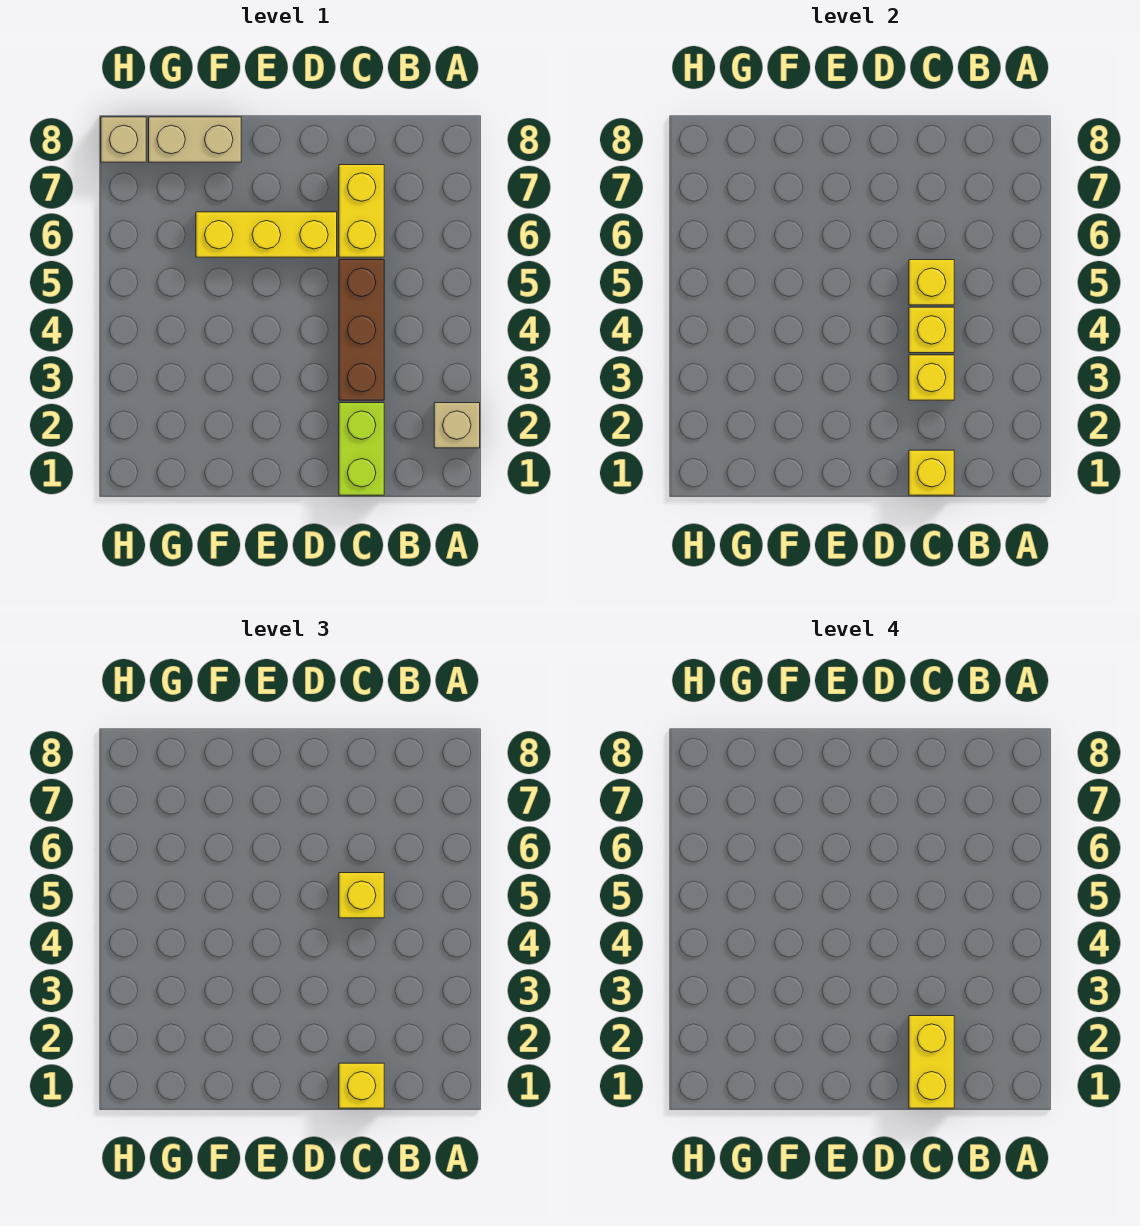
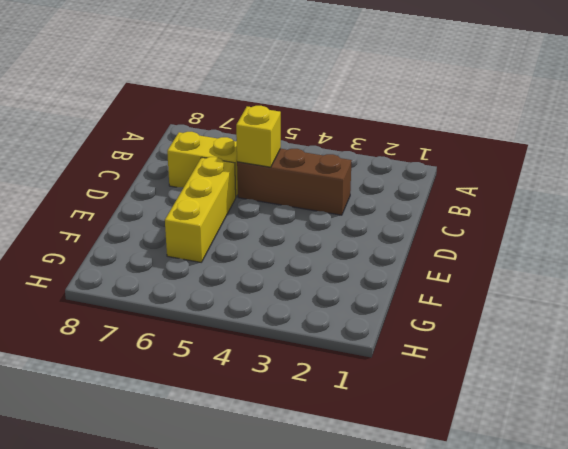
none -> tan 1x1 brick [434,403,480,448]
none -> lime 1x2 brick [339,403,384,495]
none -> tan 1x2 brick [149,117,241,162]

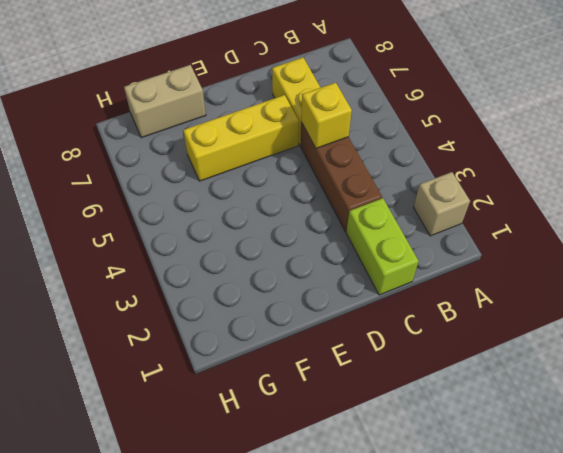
none -> tan 1x1 brick [101,117,146,162]
none -> yellow 1x1 brick [909,450,954,495]
none -> yellow 1x1 brick [909,355,954,400]

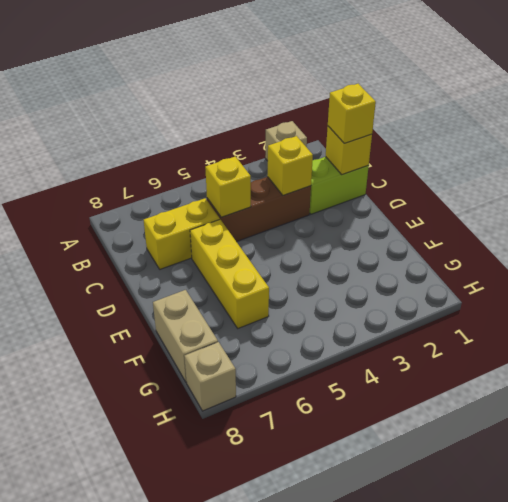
none -> yellow 1x1 brick [909,307,954,353]
none -> yellow 1x1 brick [339,873,384,918]
none -> yellow 1x2 brick [909,1016,954,1108]

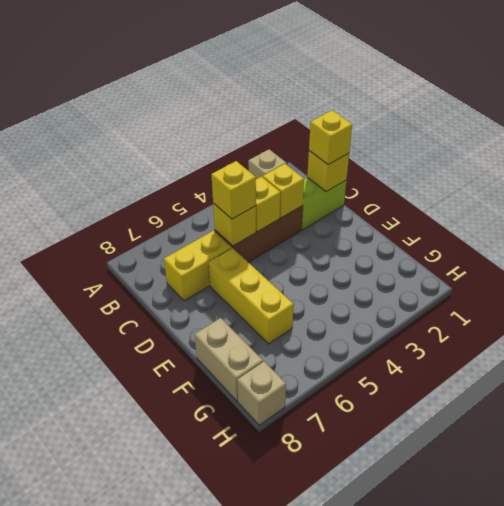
none -> yellow 1x2 brick [909,1016,954,1108]

